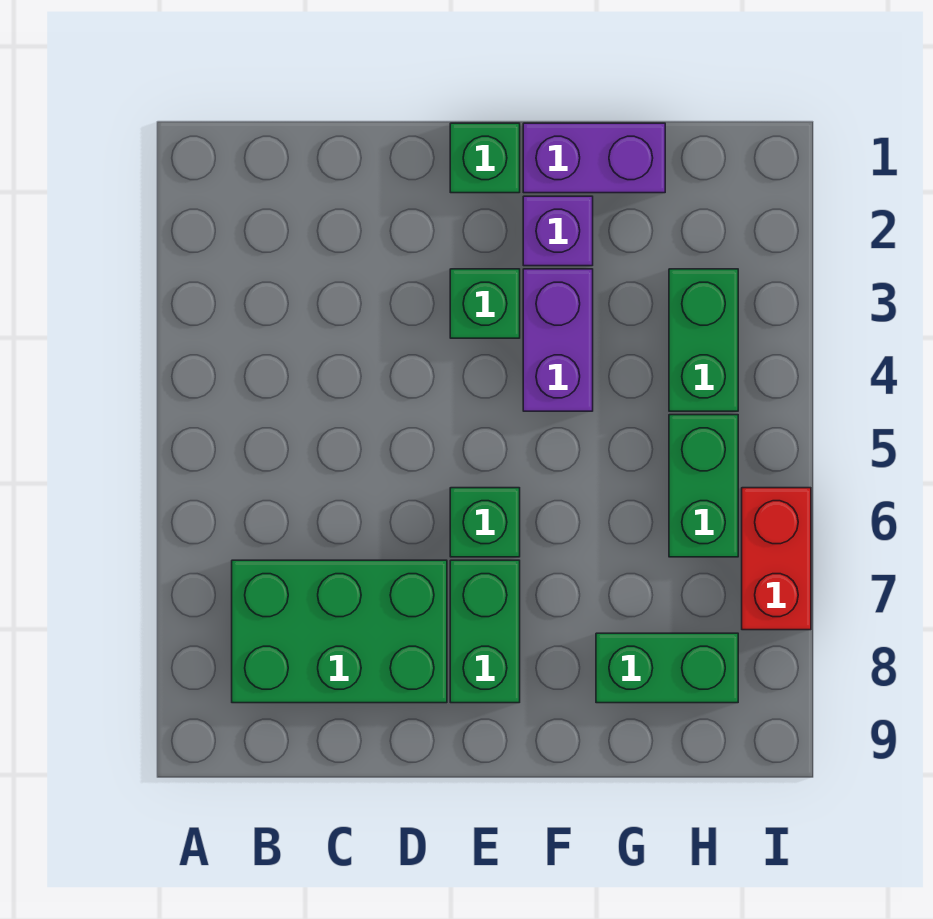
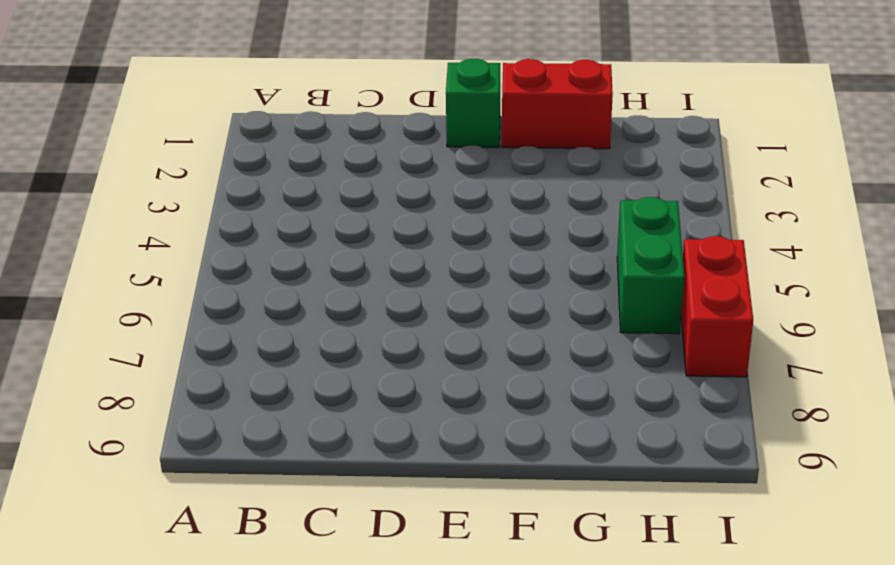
red 1x2 brick [502,59,613,149] -> purple 1x2 brick [523,123,665,193]
none -> green 2x3 brick [232,560,447,703]
none -> green 1x1 brick [450,269,520,338]
none -> green 1x1 brick [450,488,520,557]

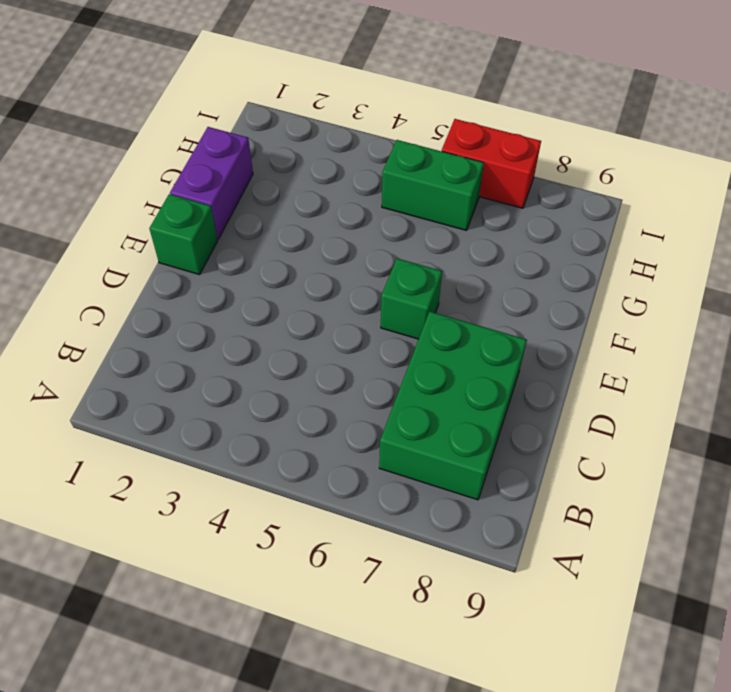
none -> green 1x1 brick [450,269,520,338]
none -> green 1x2 brick [450,560,520,703]
none -> purple 1x1 brick [523,196,593,266]

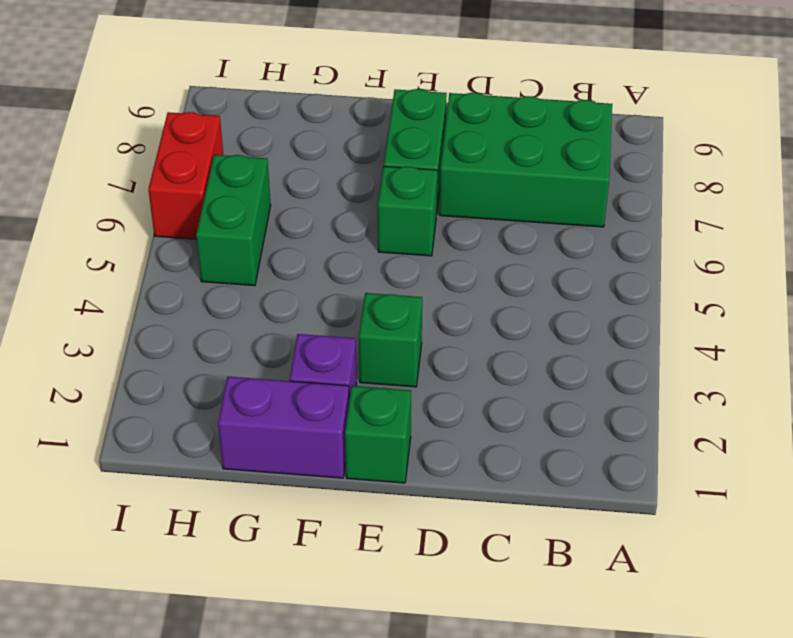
none -> purple 1x2 brick [523,269,593,411]
none -> green 1x2 brick [596,633,738,703]
none -> green 1x2 brick [669,269,738,411]

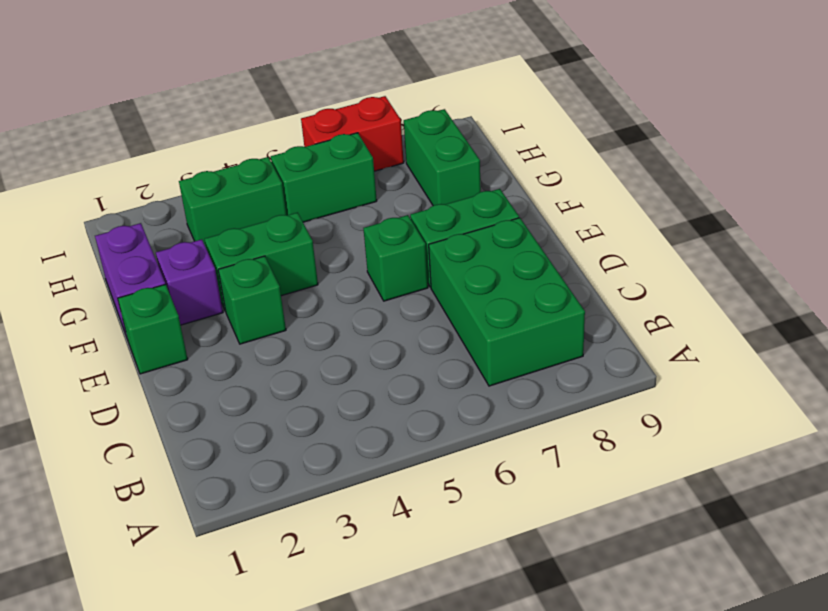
green 1x2 brick [205,213,318,312] -> purple 1x2 brick [523,269,593,411]

